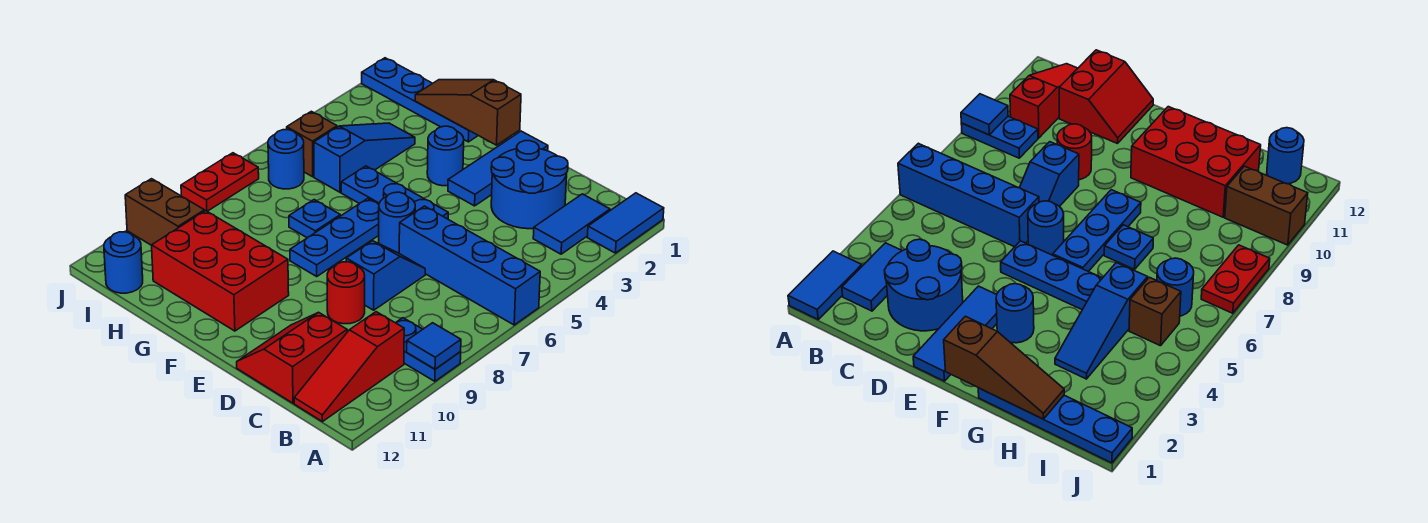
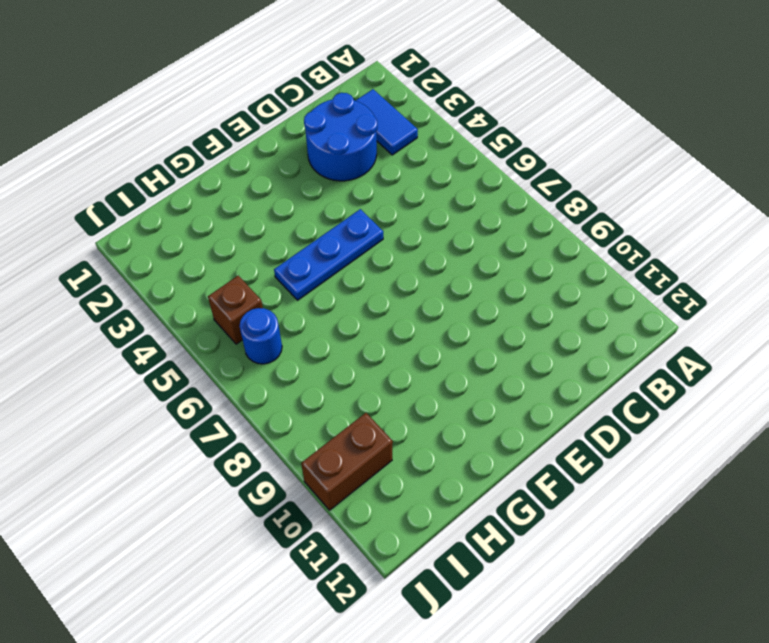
none -> blue 1x2 tile [587,193,664,253]
none -> blue 1x4 brick [399,206,540,325]
none -> blue 1x2 plate [396,318,461,381]

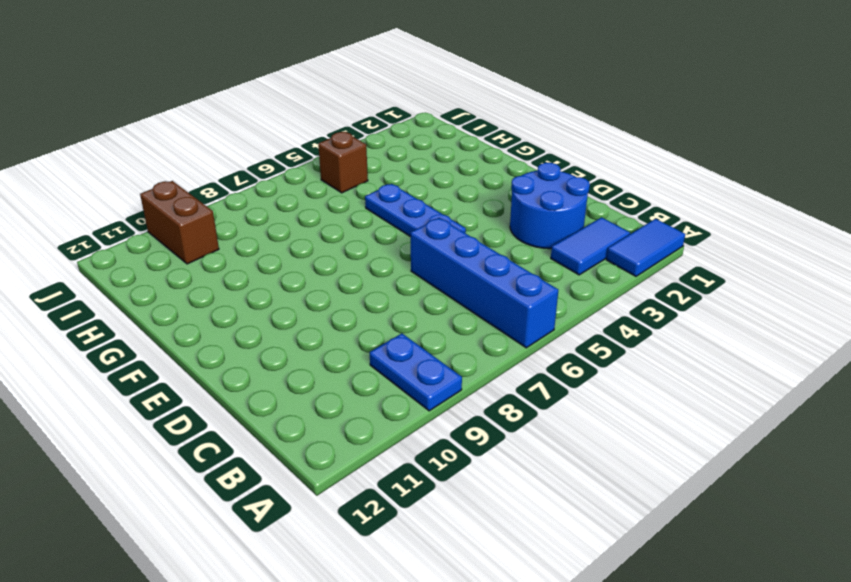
none -> red 1x3 slope [294,312,404,422]
none -> red 2x2 slope [237,312,347,403]
none -> blue 1x2 slope [346,241,425,310]

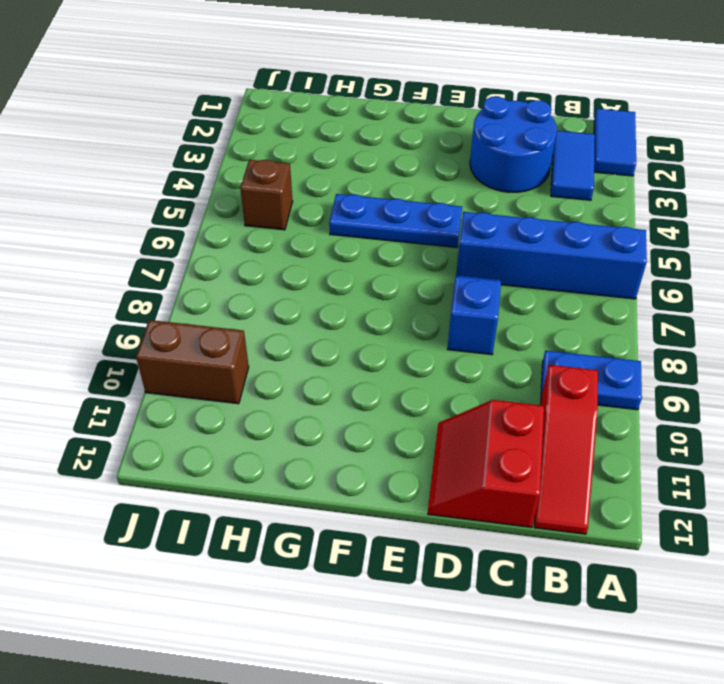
none -> red 1x1 round brick [327,262,365,324]
none -> blue 1x3 tile [448,131,548,206]
none -> blue 1x1 round brick [379,192,415,253]

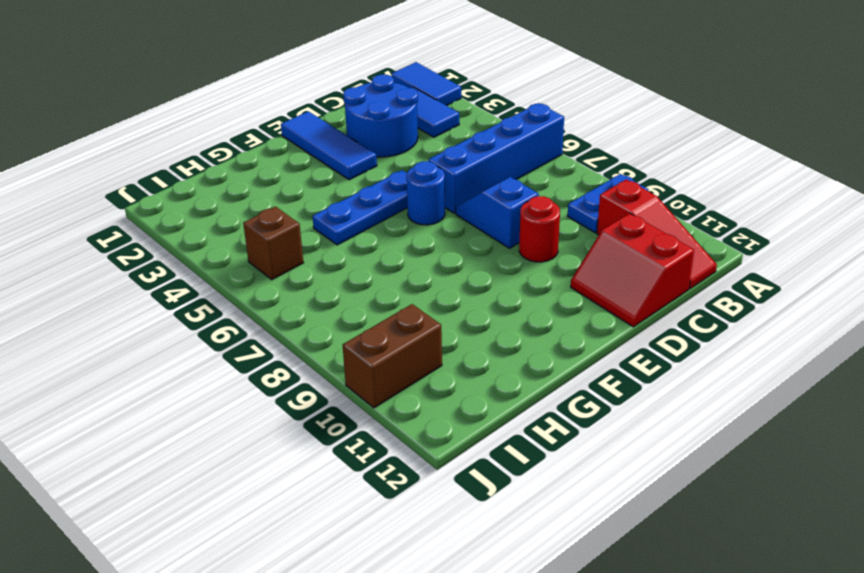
none -> blue 1x1 round brick [427,126,464,186]
none -> blue 1x3 plate [290,198,379,276]
none -> red 2x3 brick [152,211,289,331]

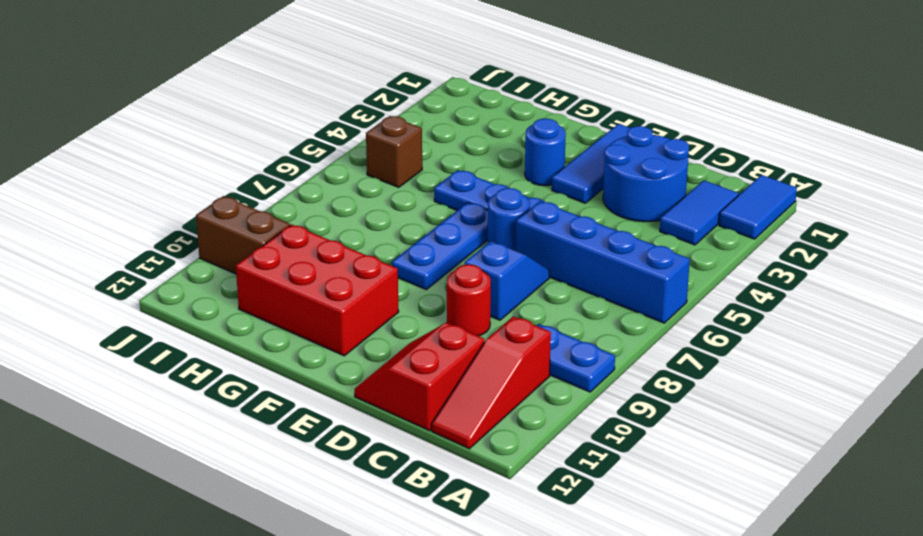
none -> blue 1x4 plate [362,58,478,142]
none -> blue 1x1 plate [289,200,340,238]
none -> blue 1x3 slope [314,123,415,192]

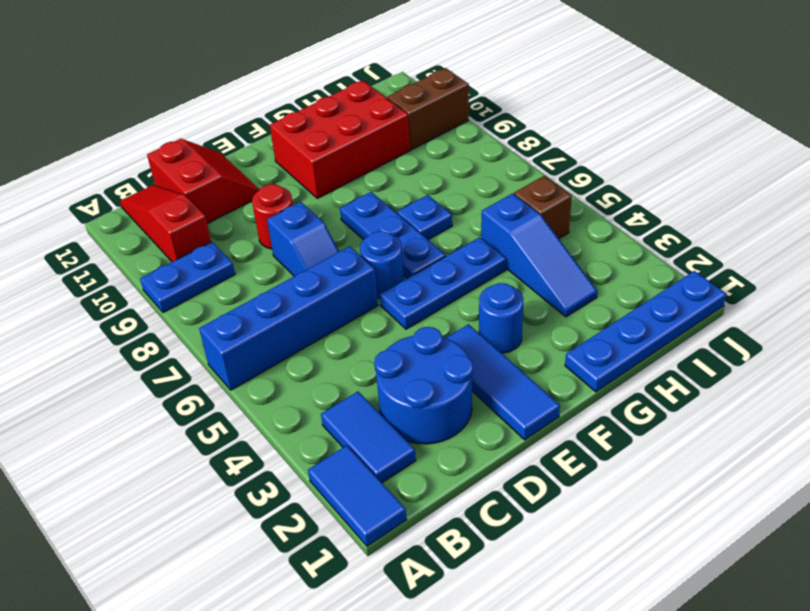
none -> blue 1x1 round brick [268,130,304,189]
none -> blue 1x1 round brick [104,232,143,293]
none -> red 1x2 plate [181,153,259,211]

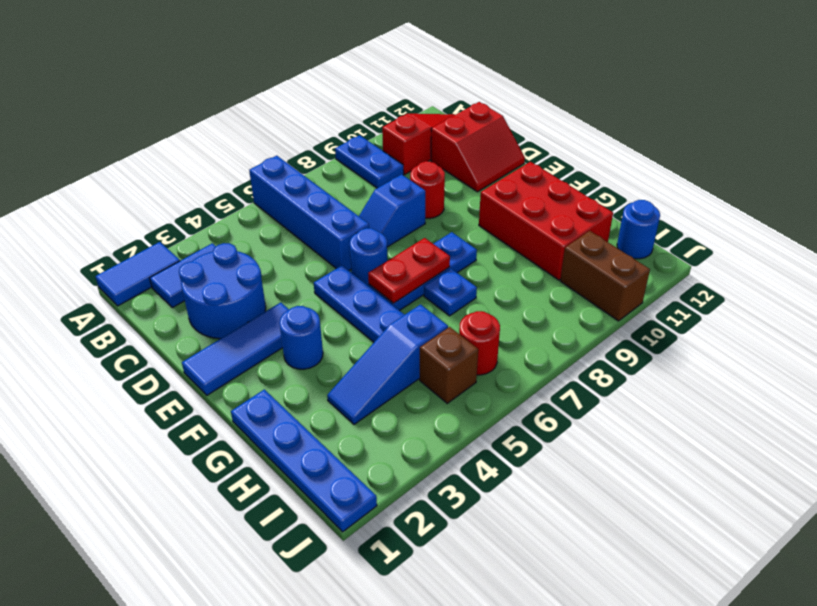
red 1x2 plate [368,238,450,303] -> red 1x2 plate moved to [181,153,259,211]
red 1x1 round brick [459,311,500,375] -> blue 1x1 round brick [268,130,304,189]
none -> blue 1x1 tile [407,323,461,369]
none -> brown 1x3 slope [415,80,521,145]

